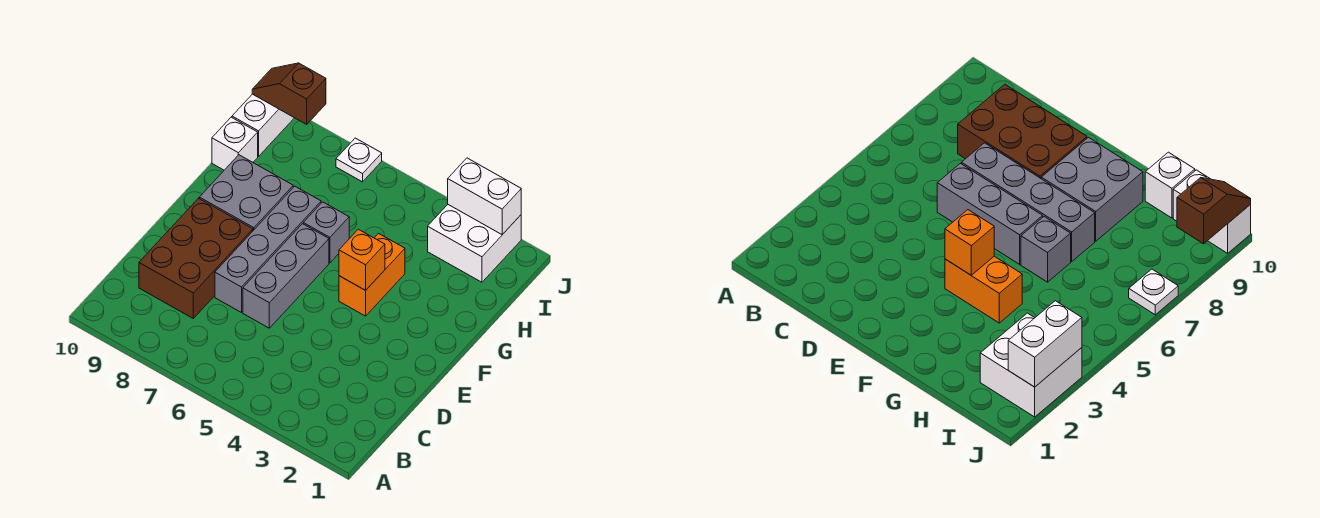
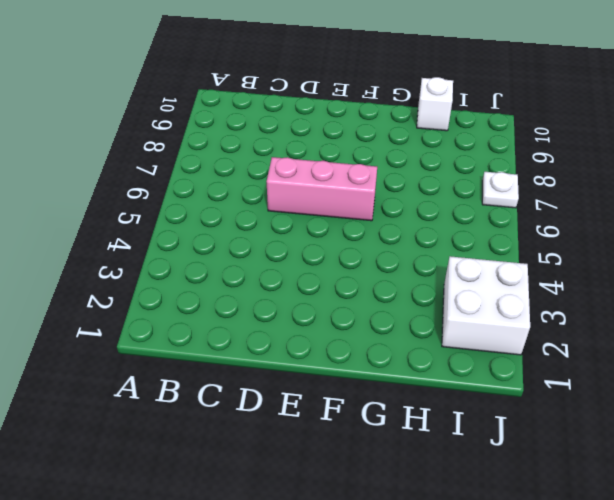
pink 1x3 brick [267,157,377,221] -> grey 1x3 brick [243,224,329,328]
none -> brown 2x3 brick [139,198,253,318]
none -> grey 1x4 brick [215,186,321,313]
none -> orange 1x2 brick [339,233,405,316]

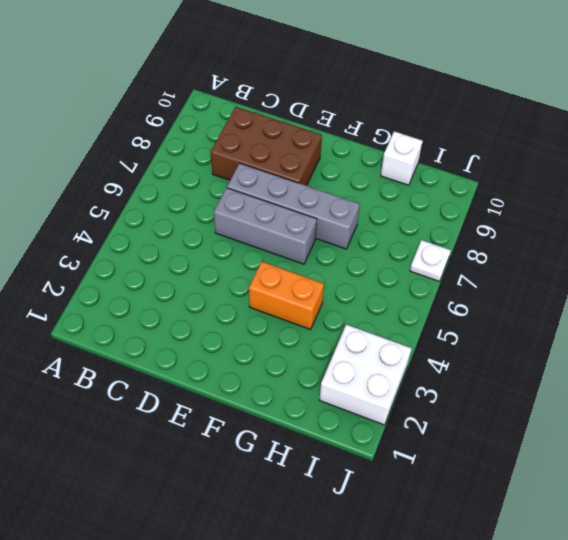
none -> grey 2x2 brick [199,155,293,231]
none -> grey 1x1 brick [303,202,349,263]
none -> white 1x2 brick [232,94,294,156]

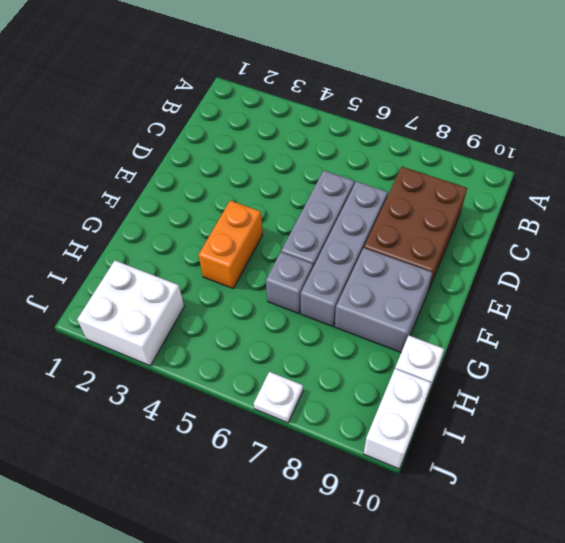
none -> orange 1x1 brick [339,229,385,290]
none -> white 1x2 brick [448,158,521,235]
none -> brown 1x2 slope [252,63,326,124]

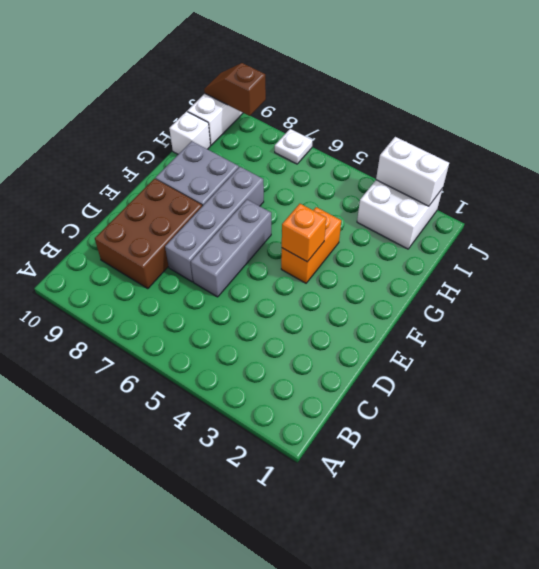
none -> grey 1x1 brick [303,202,349,263]

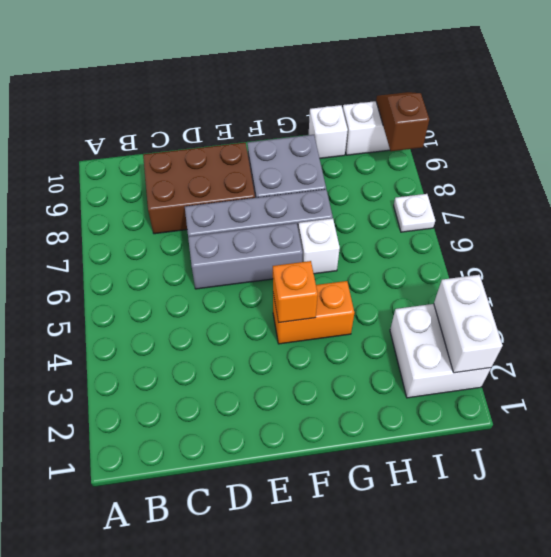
white 1x1 brick [298,218,340,274] -> grey 1x1 brick [303,202,349,263]

